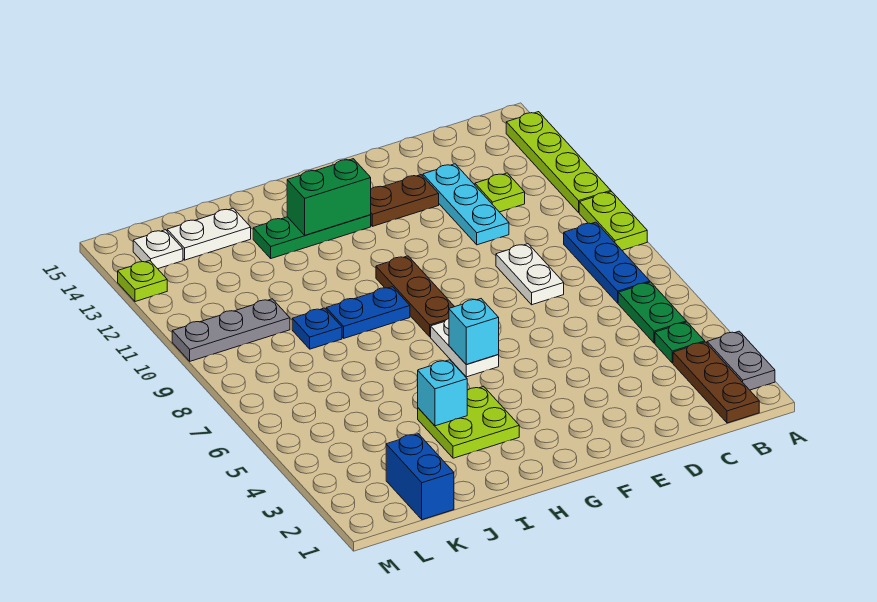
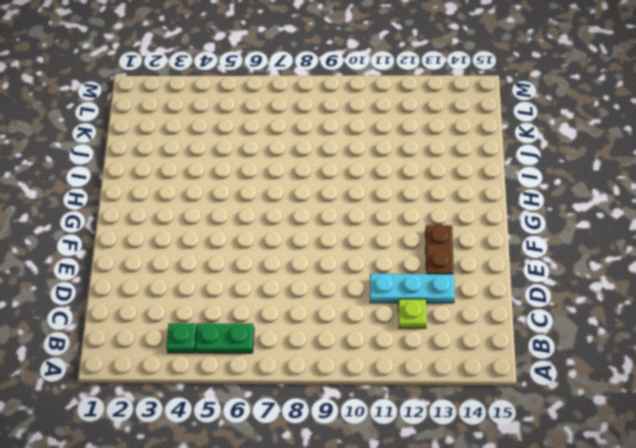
none -> grey 1x2 plate [707,331,775,390]
none -> lime 1x2 plate [579,192,647,250]
none -> lime 1x4 plate [506,112,611,212]

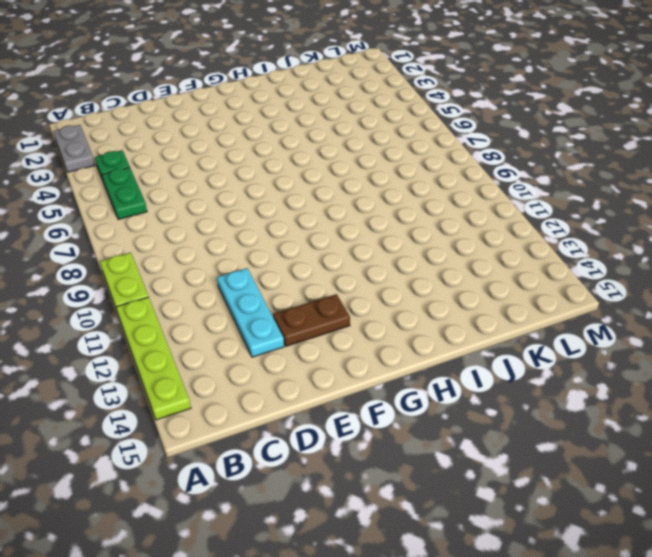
none -> brown 1x3 plate [673,342,759,423]
none -> blue 1x3 plate [564,222,650,303]
none -> lime 1x1 plate [475,173,525,212]

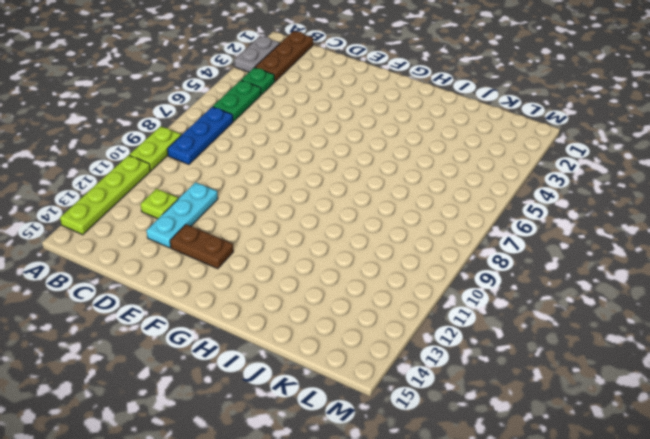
none -> white 1x2 plate [496,244,564,305]
none -> white 1x2 plate [431,319,499,377]
none -> brown 1x3 plate [376,256,454,337]

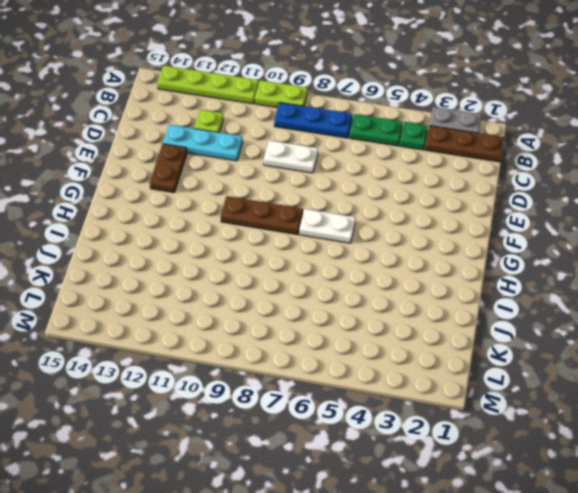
none -> green 1x3 plate [253,215,371,258]
none -> lime 2x2 plate [418,386,519,458]
none -> blue 1x2 plate [326,287,410,338]

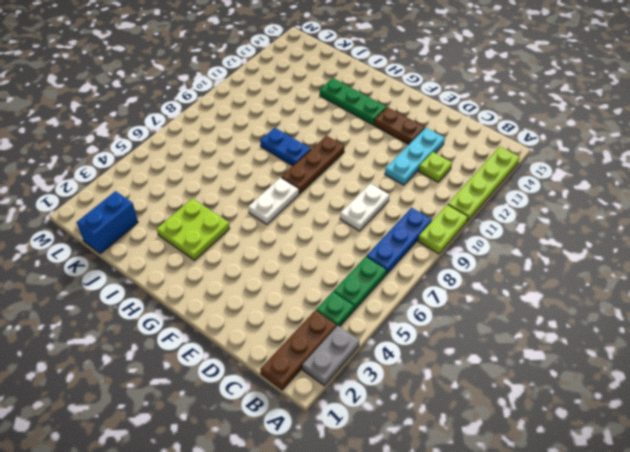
none -> blue 1x1 plate [292,308,342,349]
none -> white 1x2 plate [167,208,251,260]
none -> grey 1x3 plate [172,299,290,361]

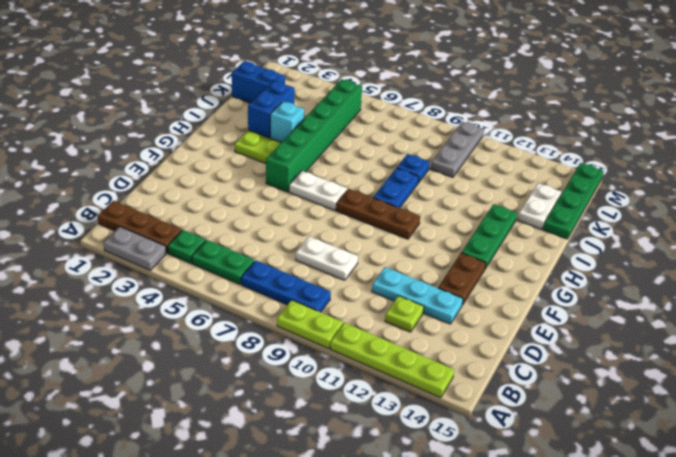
green 1x6 brick [266,79,362,192] -> none
blue 1x2 brick [248,81,295,138] -> none
green 1x4 plate [543,163,604,239] -> none
none -> white 1x1 plate [133,230,183,269]
none -> lime 1x1 plate [118,261,167,302]
none -> cyan 1x1 brick [449,299,499,364]

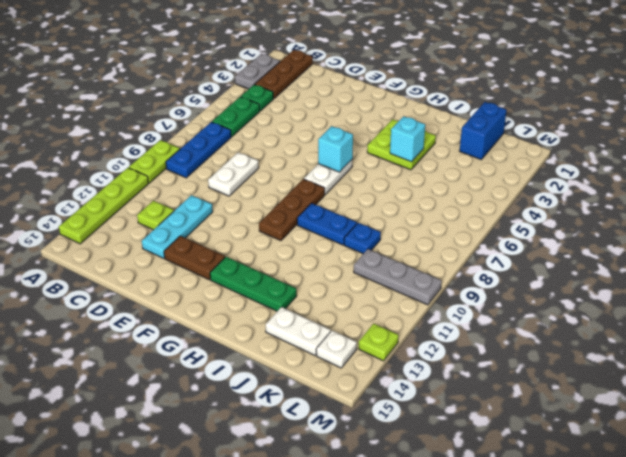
none -> green 1x2 brick [287,159,371,235]

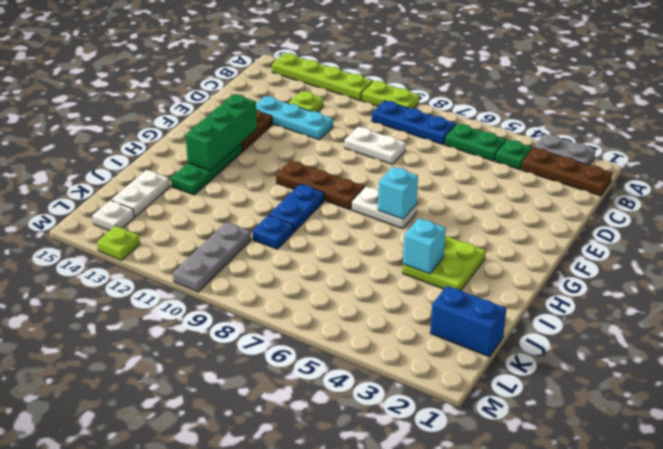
green 1x3 brick [185,94,257,171] -> green 1x2 brick [287,159,371,235]

